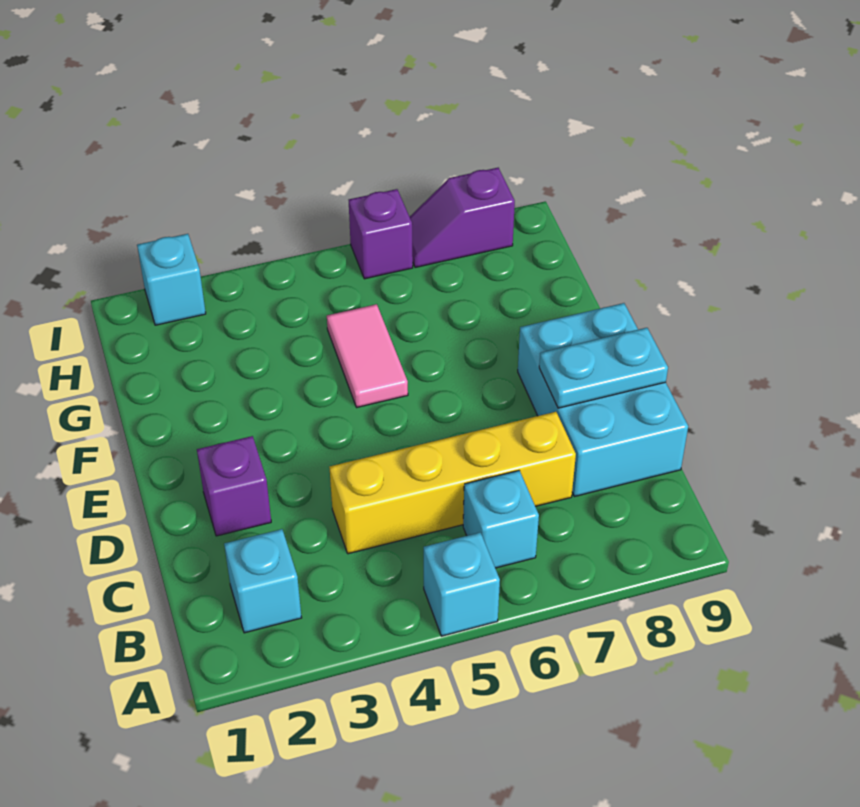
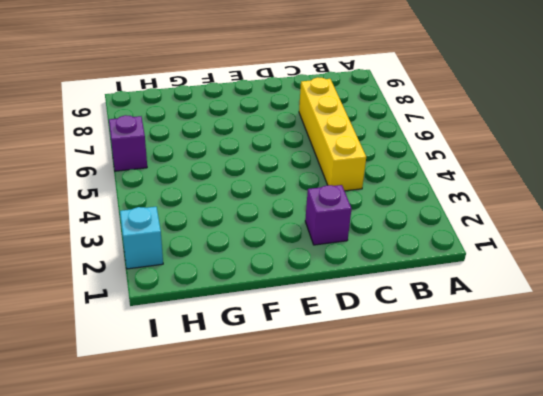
none -> cyan 1x1 brick [424,532,500,636]
none -> cyan 1x1 brick [224,529,302,633]

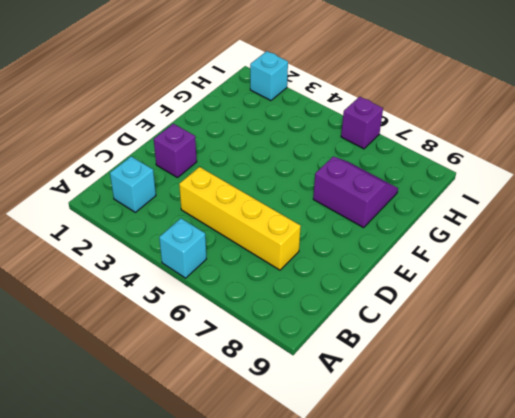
purple 2x2 slope [313,157,398,228] -> none
none -> cyan 1x1 brick [463,471,539,568]
none -> cyan 2x3 brick [518,303,688,497]

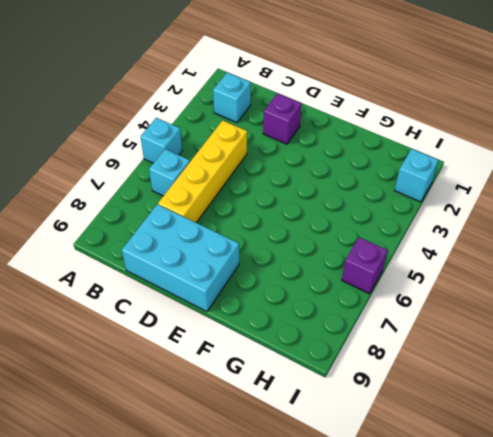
none -> pink 1x2 tile [327,304,408,407]
none -> purple 1x2 slope [410,168,515,268]

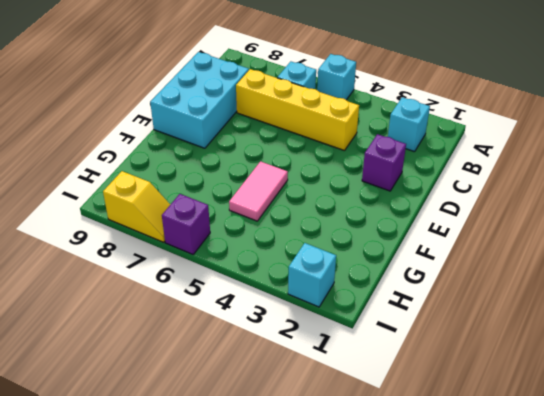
yellow 1x2 slope [103,171,170,242] -> purple 1x2 slope [410,168,515,268]
none -> cyan 1x2 plate [539,328,668,408]

